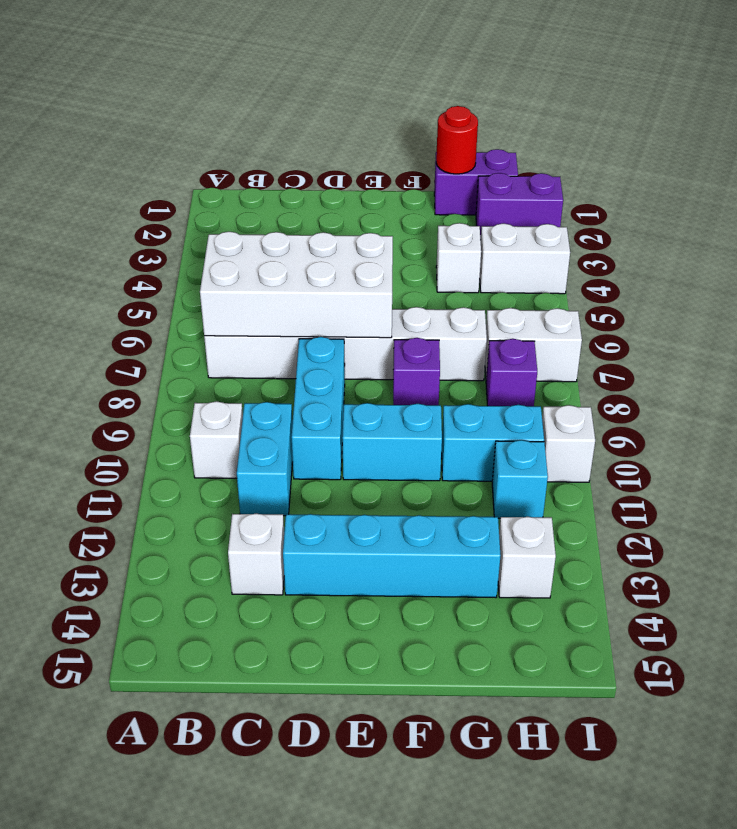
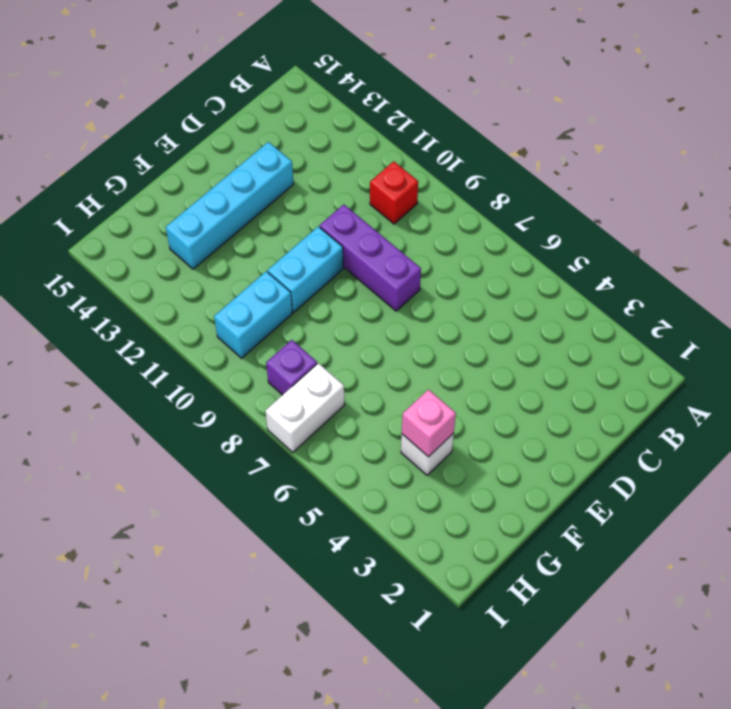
red 1x1 brick [370,161,418,224] -> white 1x1 brick [190,401,243,478]
purple 1x3 brick [320,205,421,311] -> cyan 1x3 brick [292,337,345,480]
pink 1x1 brick [402,390,456,457] -> none
none -> white 1x6 brick [204,307,487,381]
none -> cyan 1x2 brick [237,402,293,516]
none -> white 1x1 brick [228,513,284,595]

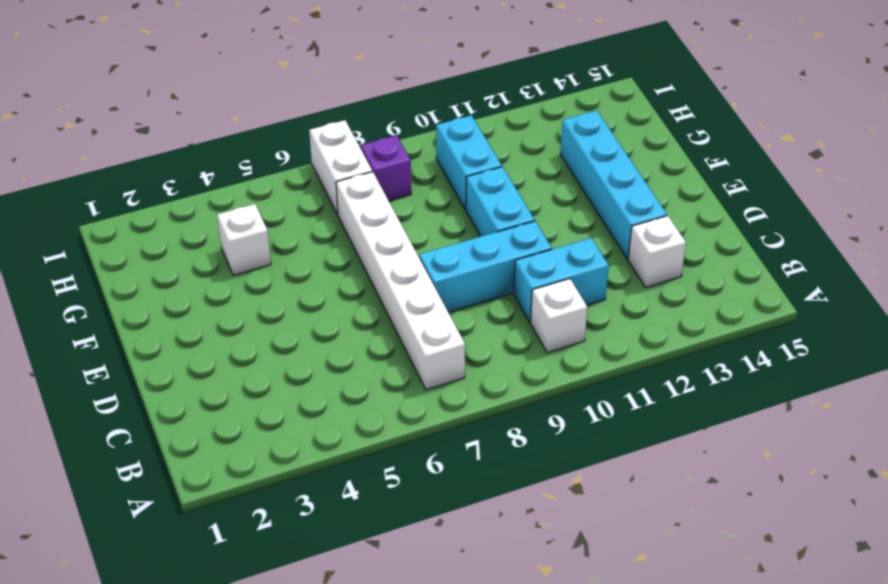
none -> purple 1x1 brick [393,338,440,405]
none -> purple 1x2 brick [434,149,518,215]
none -> purple 1x2 brick [476,173,563,240]

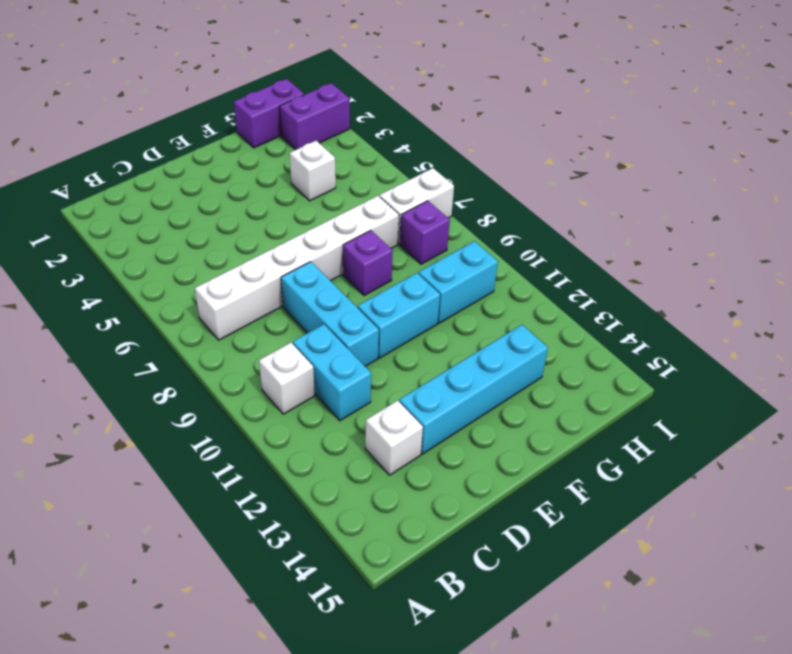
none -> white 1x2 brick [480,224,570,294]
none -> cyan 1x1 brick [492,440,548,518]
none -> white 1x1 brick [498,517,556,598]

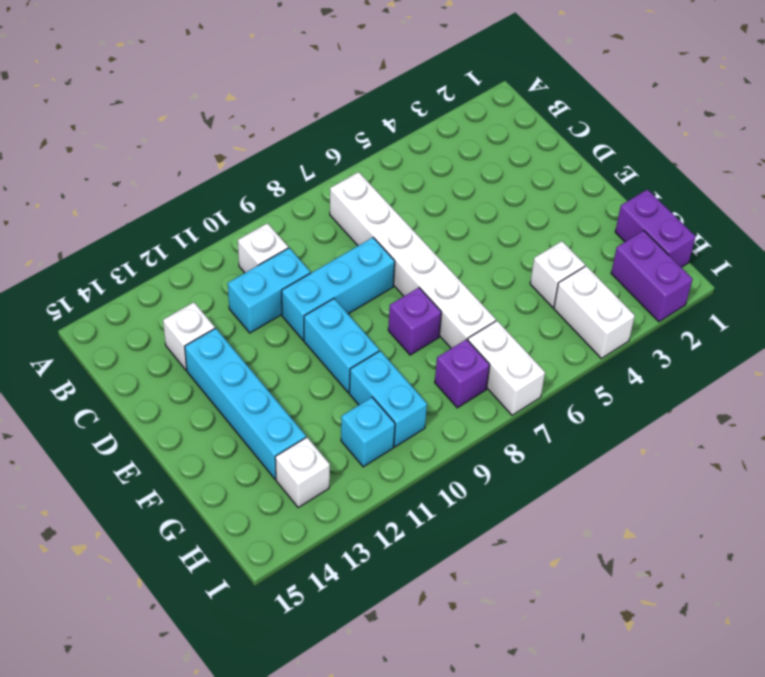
none -> white 1x1 brick [542,405,595,482]
none -> white 2x4 brick [200,232,393,338]
none -> red 1x1 round brick [436,106,478,174]

